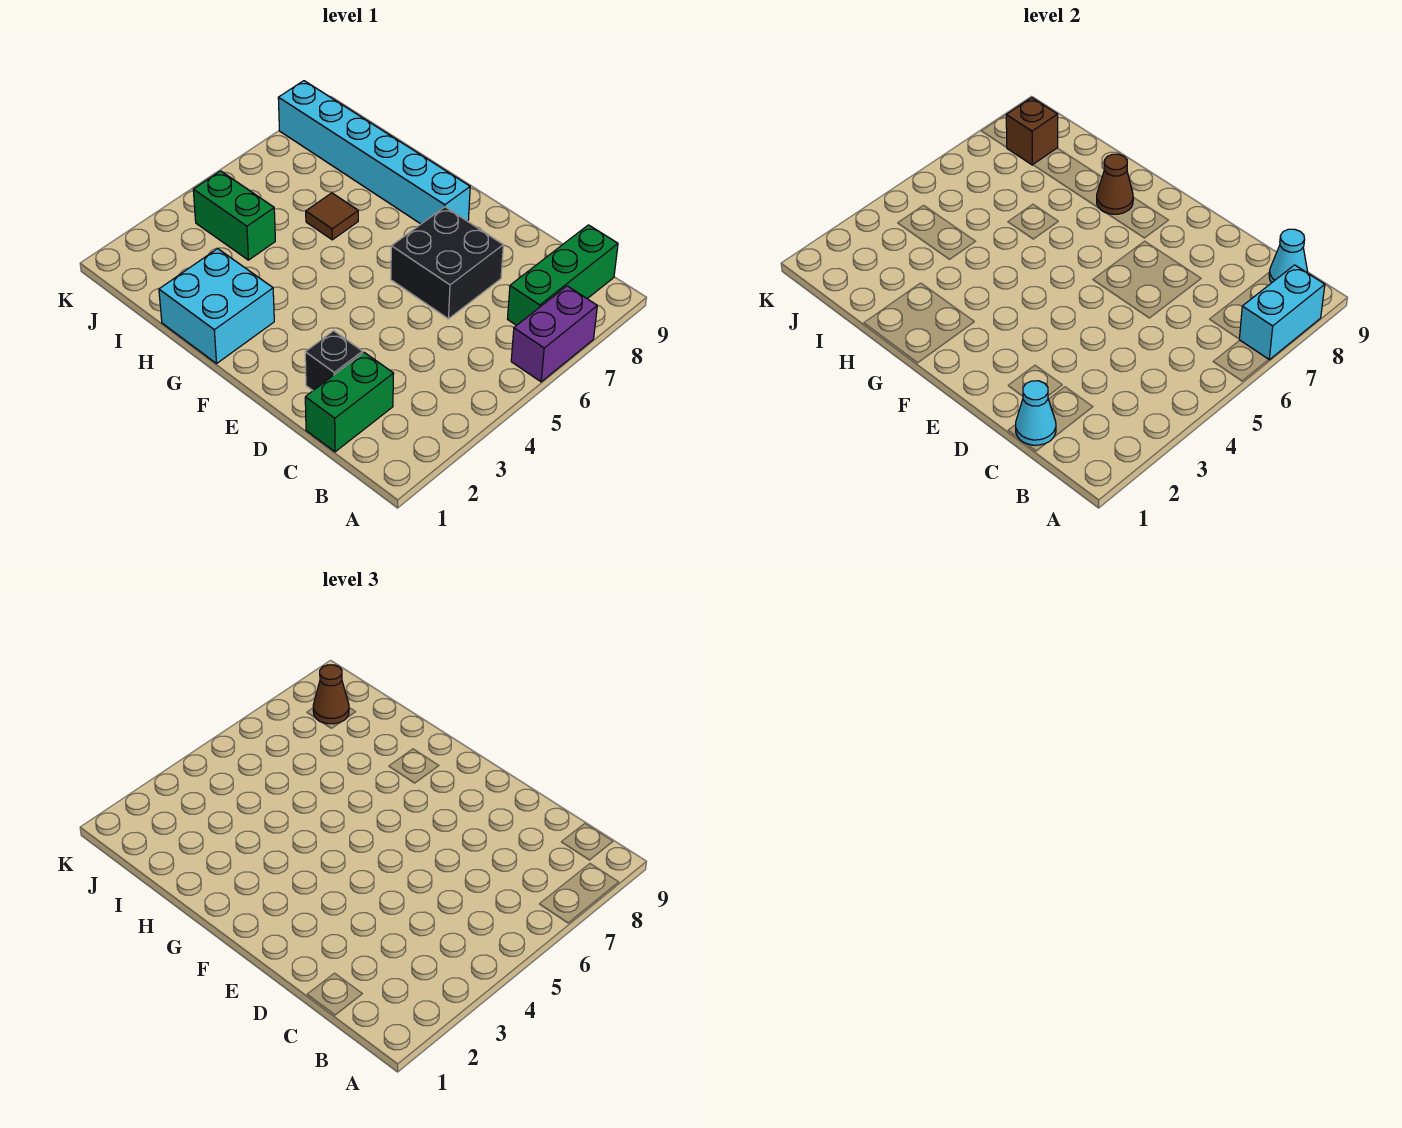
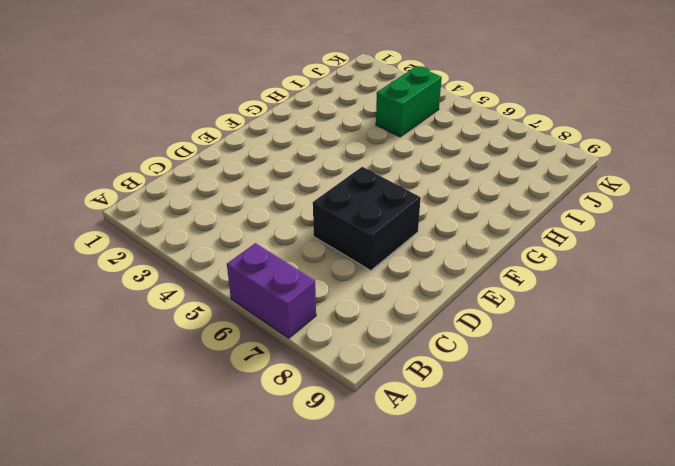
none -> green 1x3 brick [508,225,618,325]
none -> green 1x2 brick [305,352,394,452]
none -> black 1x1 brick [305,331,363,390]

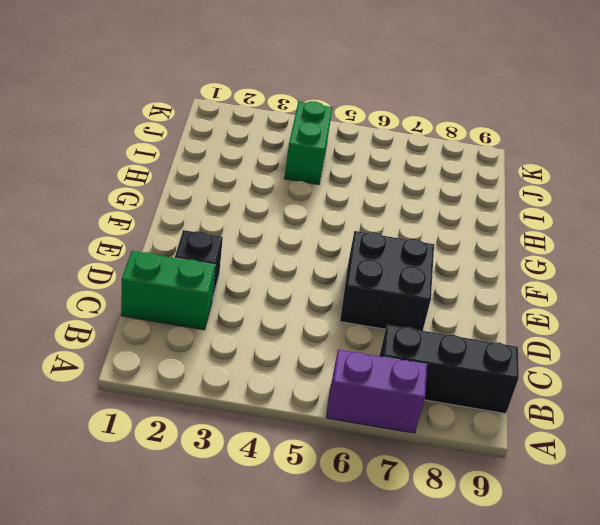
black 1x3 brick [380,325,519,414] -> green 1x3 brick [508,225,618,325]
none -> cyan 1x6 brick [278,81,470,224]
none -> cyan 2x2 brick [159,249,274,363]
none -> brown 1x1 tile [306,193,358,240]

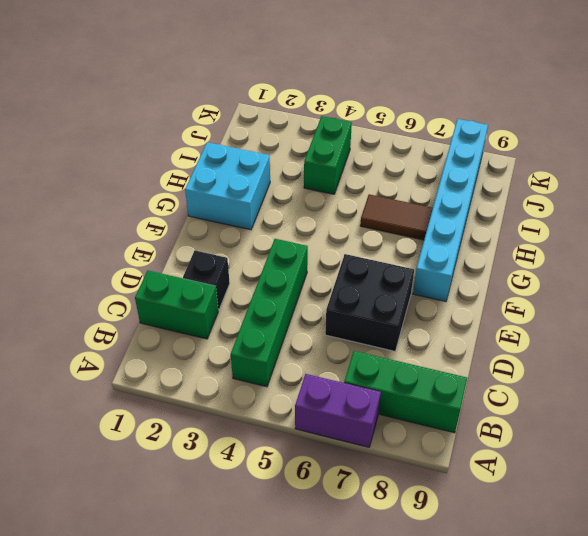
green 1x4 brick [231,239,308,387] -> none
brown 1x2 tile [360,194,433,240] -> brown 1x1 tile [306,193,358,240]
none -> cyan 1x2 brick [1239,265,1325,360]
none -> cyan 1x1 cone [1269,229,1308,283]
none -> cyan 1x1 cone [1016,381,1056,445]

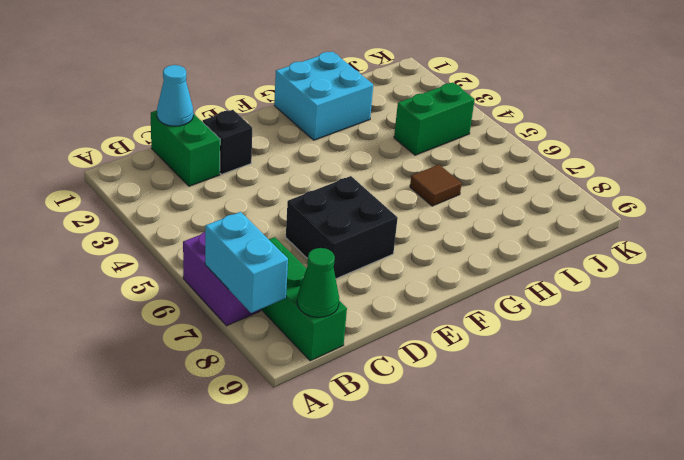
green 1x1 cone [297,248,339,317] -> cyan 1x1 cone [1269,229,1308,283]
none -> cyan 1x6 brick [278,81,470,224]
none -> brown 1x1 cone [1097,154,1133,214]
none -> brown 1x1 brick [1006,98,1058,165]

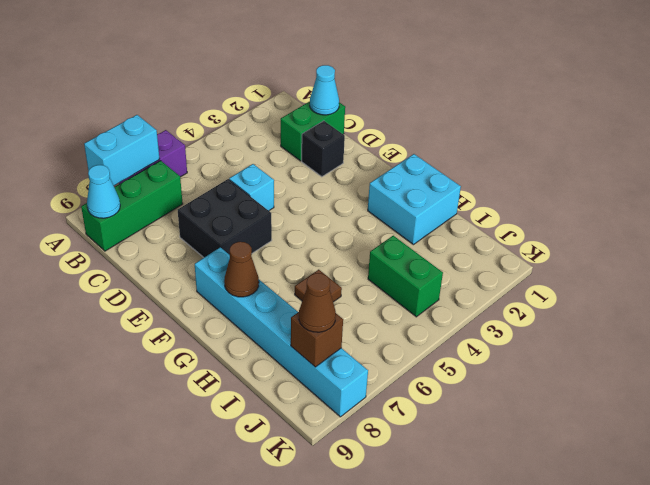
cyan 1x1 brick [229,164,274,211] -> none

